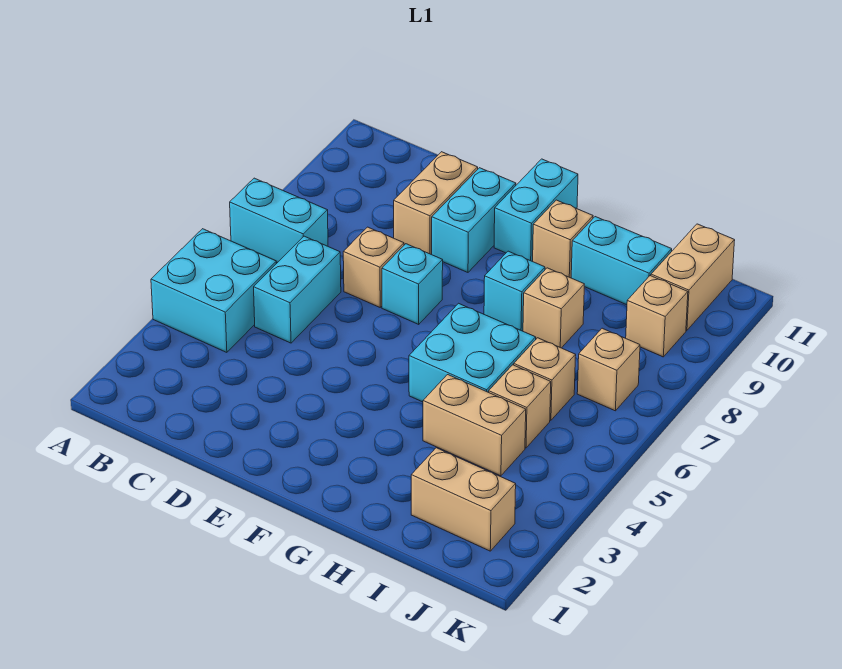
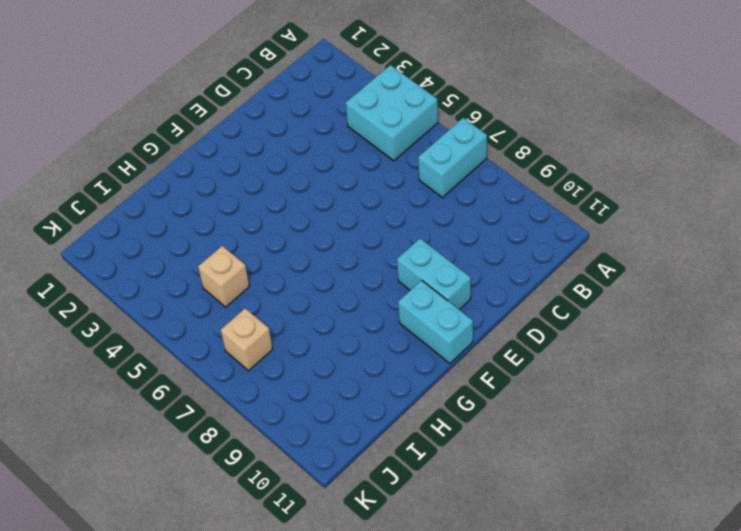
none -> cyan 1x2 brick [254,236,341,343]
none -> tan 1x1 brick [343,227,404,307]
none -> tan 1x2 brick [394,152,478,255]

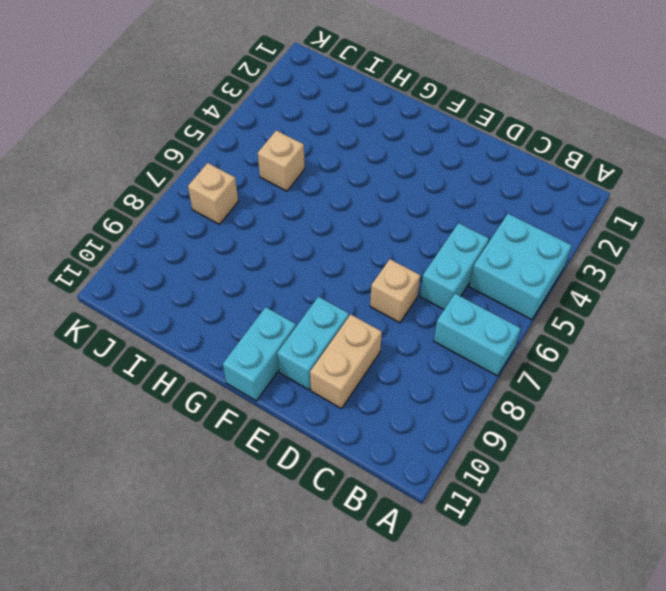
none -> cyan 1x1 brick [382,244,443,324]
none -> cyan 2x2 brick [409,303,536,402]
none -> cyan 1x1 brick [484,251,545,331]

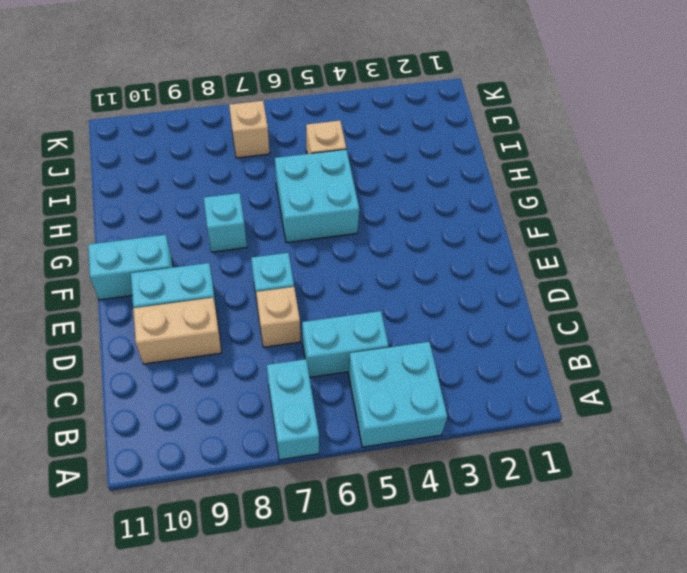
none -> tan 1x1 brick [533,200,593,278]
none -> tan 1x2 brick [423,375,526,476]
none -> tan 1x1 brick [523,268,584,348]

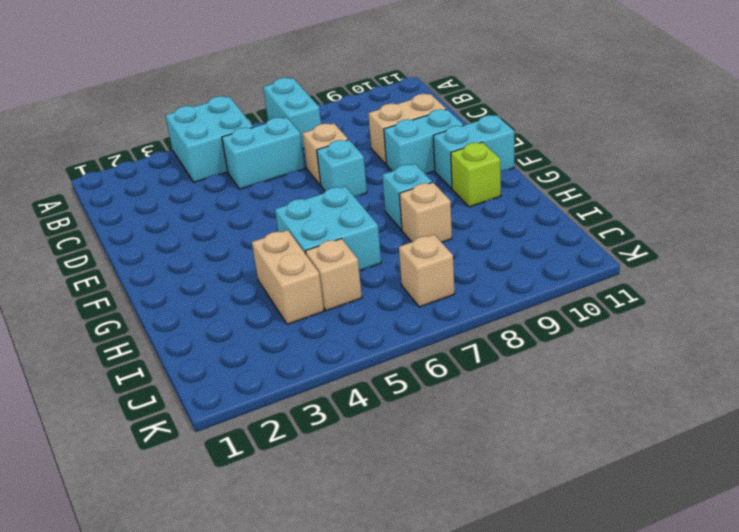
lime 1x1 brick [451,142,501,207] -> tan 1x1 brick [533,200,593,278]
none -> cyan 1x2 brick [571,217,672,305]
none -> tan 1x2 brick [411,448,516,551]
none -> tan 1x1 brick [514,338,576,420]

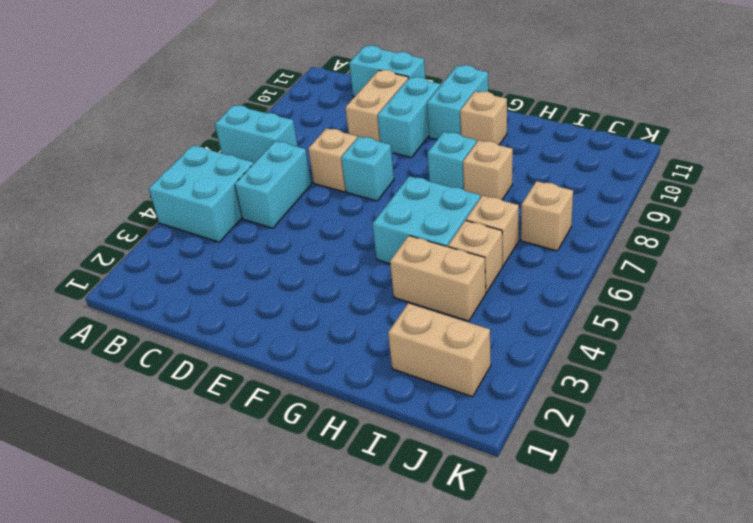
cyan 1x2 brick [349,46,425,97] -> cyan 1x2 brick moved to [571,217,672,305]
none -> tan 1x1 brick [626,276,688,357]
none -> tan 1x2 brick [651,224,735,330]

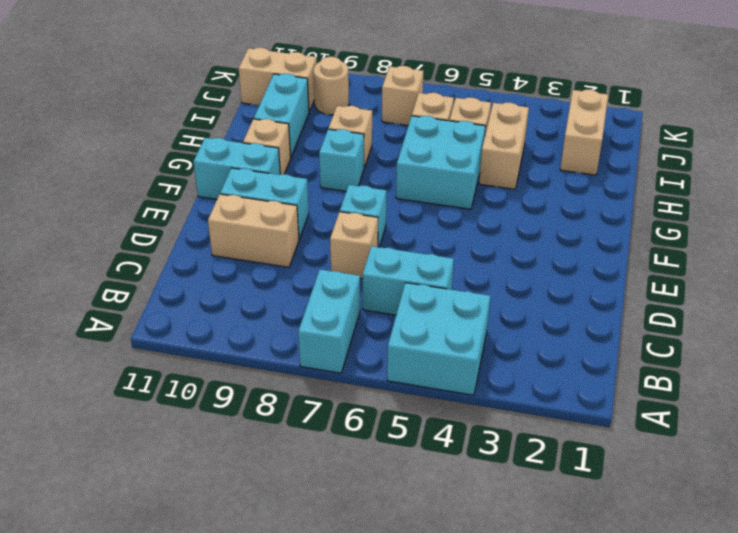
tan 1x1 round brick [313,57,349,115] -> tan 1x1 brick [626,276,688,357]

